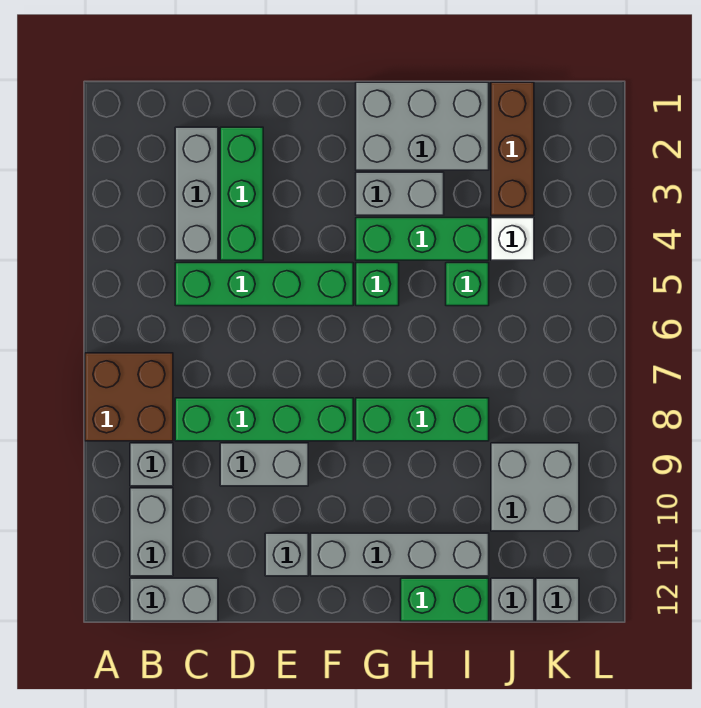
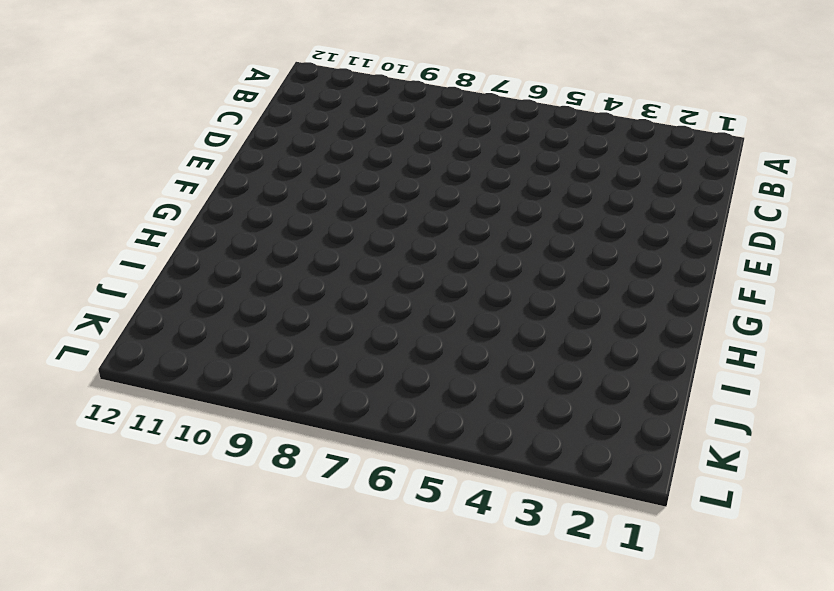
none -> brown 2x2 brick [85,353,173,441]
none -> grey 1x1 brick [130,443,173,486]
none -> grey 1x2 brick [130,488,173,576]

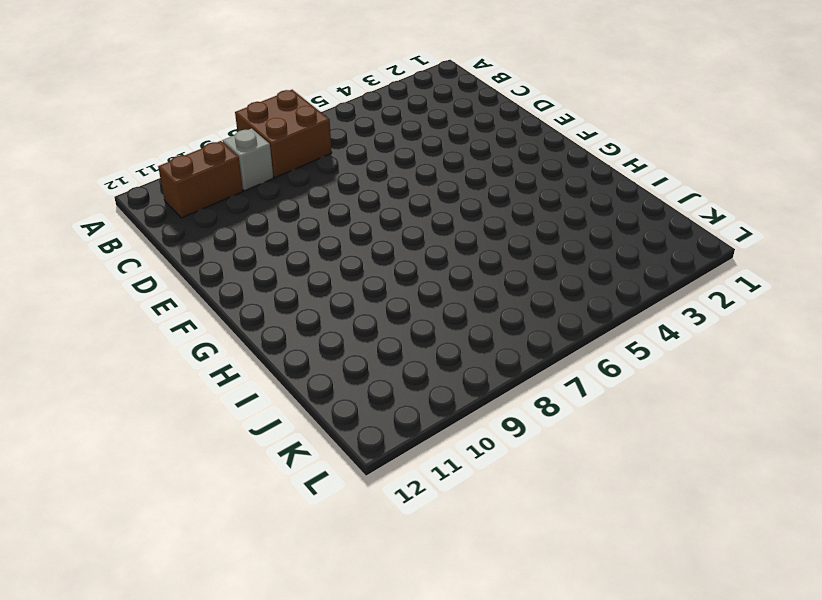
brown 1x2 brick [158,141,243,218] -> grey 1x2 brick [130,488,173,576]
none -> grey 1x2 brick [130,578,218,621]
none -> grey 1x3 brick [175,127,218,260]
none -> green 1x4 brick [175,263,353,306]

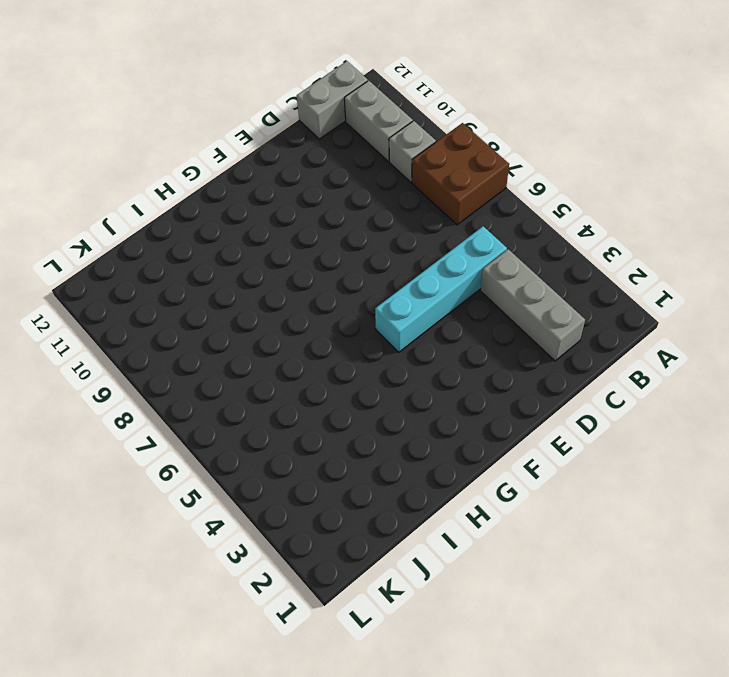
cyan 1x4 brick [375,226,507,352] -> green 1x4 brick [175,263,353,306]
none -> green 1x4 brick [175,398,353,441]
none -> green 1x3 brick [220,127,263,260]
none -> grey 1x2 brick [220,443,308,486]

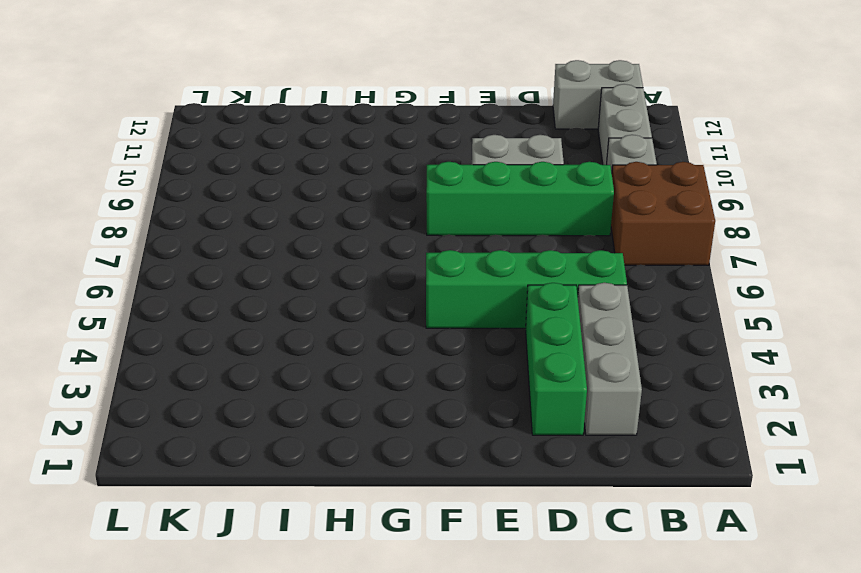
none -> grey 1x1 brick [265,533,308,576]
none -> grey 1x4 brick [311,533,489,576]
none -> grey 2x3 brick [356,82,489,170]

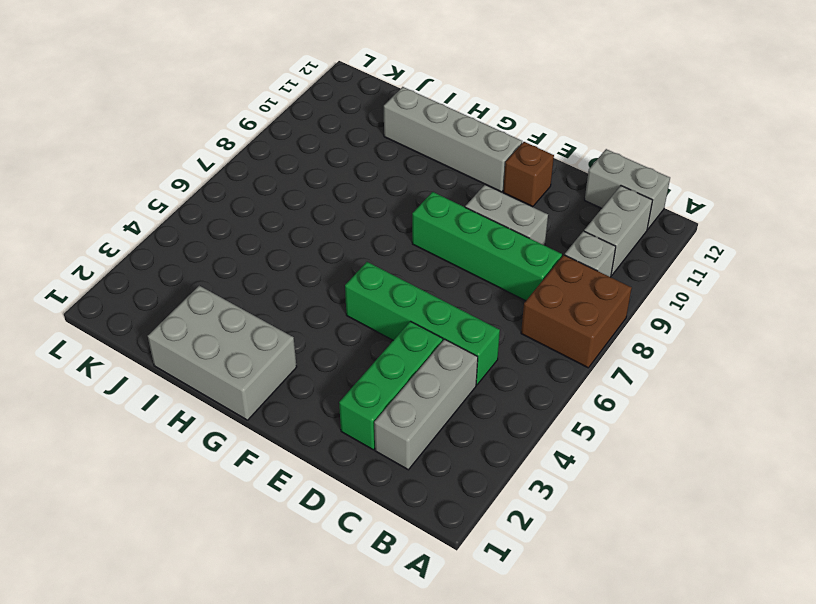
brown 1x1 brick [503,142,554,207] -> grey 1x1 brick [265,533,308,576]
none -> grey 1x2 brick [356,172,444,215]
none -> green 1x3 brick [356,218,489,260]
none -> green 1x1 brick [356,263,399,306]

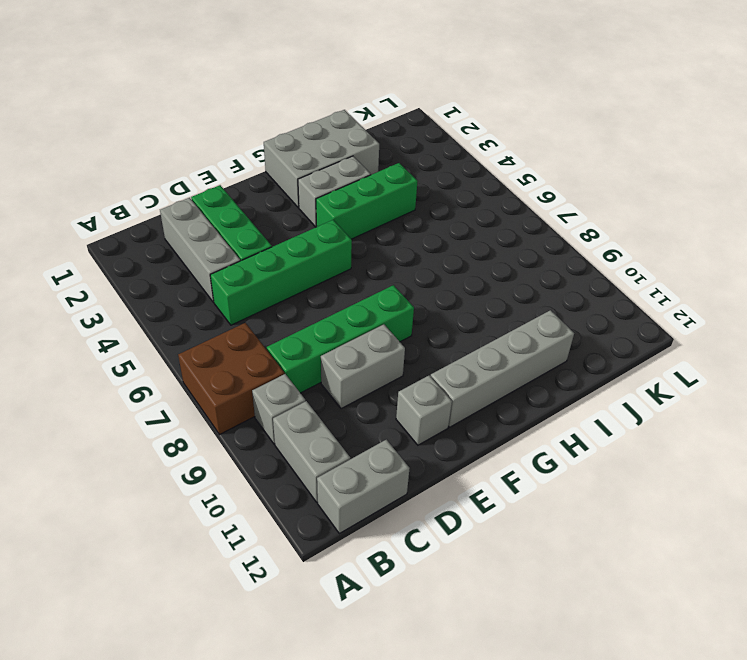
none -> green 1x1 brick [356,263,399,306]
none -> green 1x3 brick [356,398,489,441]
none -> green 1x2 brick [401,578,489,621]

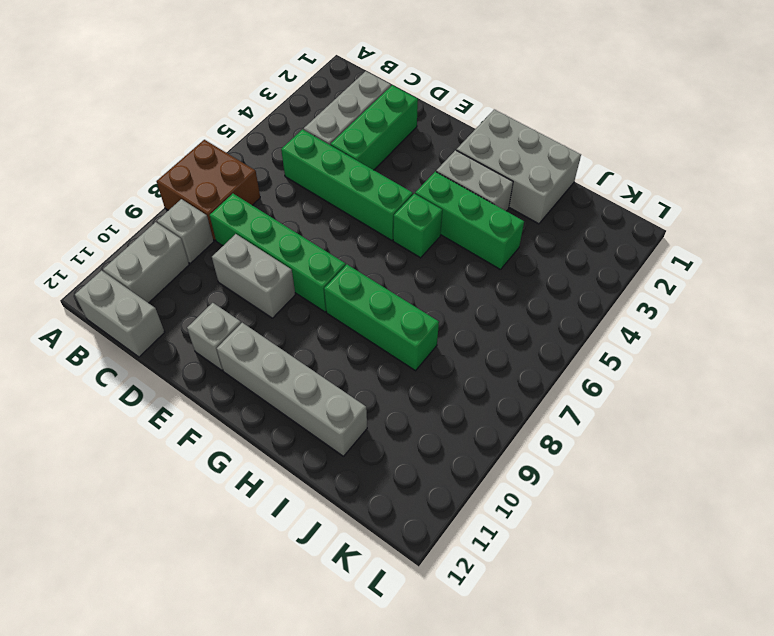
none -> green 1x2 brick [401,578,489,621]
none -> green 1x1 brick [446,263,489,306]
none -> brown 1x3 brick [491,82,534,215]

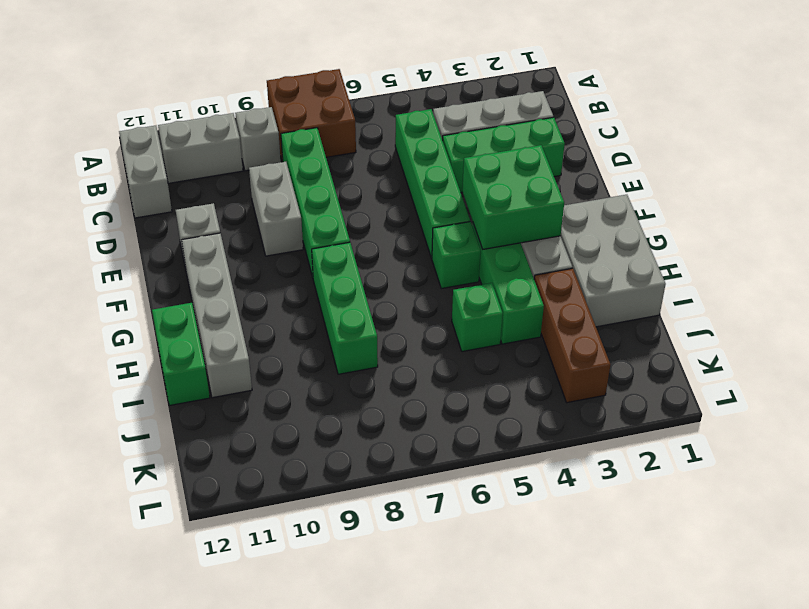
green 2x2 brick [462,145,564,249] -> none
brown 1x3 brick [534,268,611,403] -> brown 1x3 brick turned to [491,82,534,215]
none -> white 1x1 brick [491,218,534,260]
none -> grey 2x2 brick [491,443,579,531]
none -> grey 1x1 brick [491,578,534,621]

